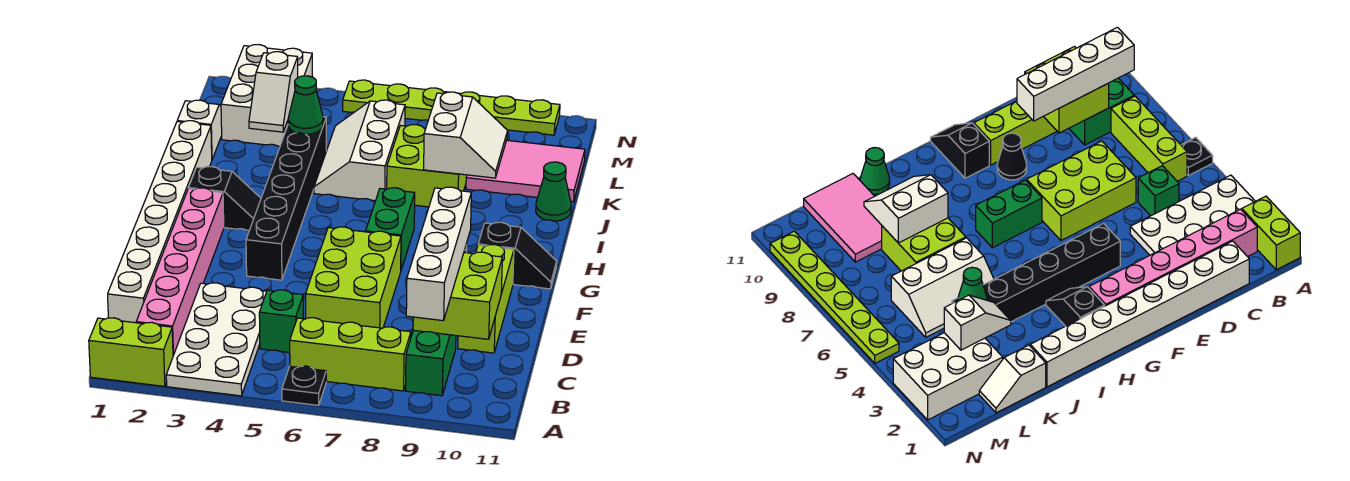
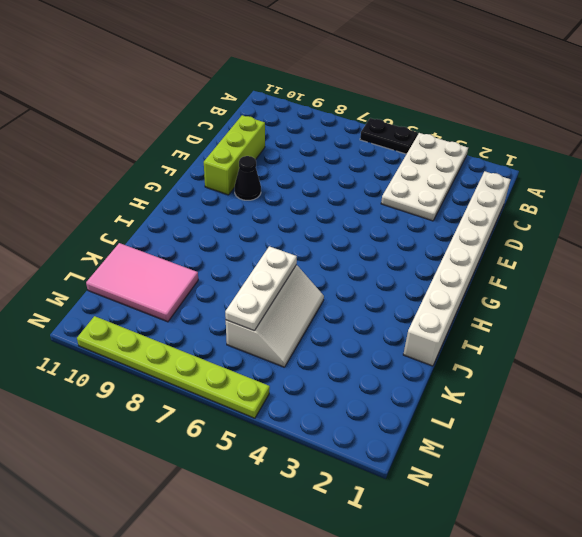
black 1x2 plate [360,118,418,154] -> black 1x1 plate [282,366,326,405]
white 1x3 plate [225,246,297,331] -> none
none -> lime 1x2 brick [89,318,173,386]
none -> pink 1x6 brick [136,188,224,355]
none -> lime 1x3 brick [290,318,411,391]

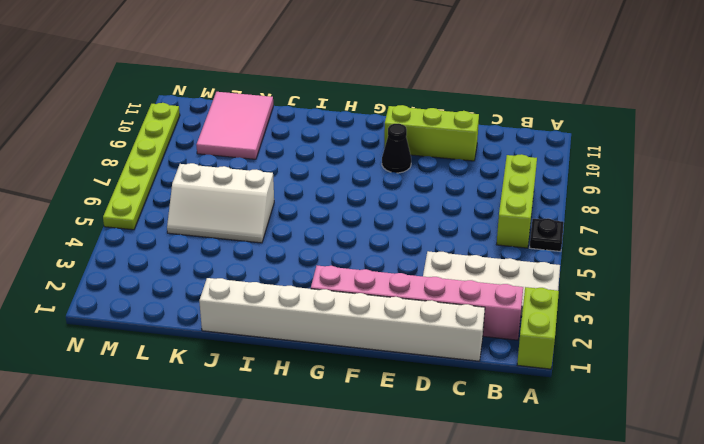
none -> green 1x2 brick [406,330,456,396]
none -> green 1x1 brick [259,290,303,353]
none -> lime 2x3 brick [306,227,401,328]

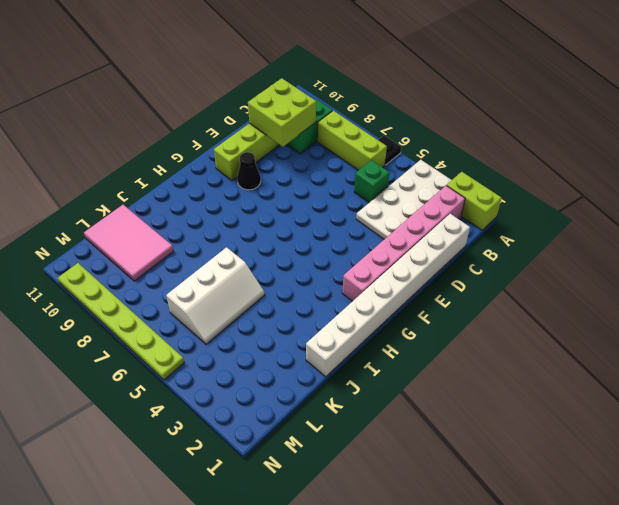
none -> lime 2x3 brick [306,227,401,328]
none -> black 1x6 brick [246,117,326,280]
none -> green 1x2 brick [366,188,415,270]

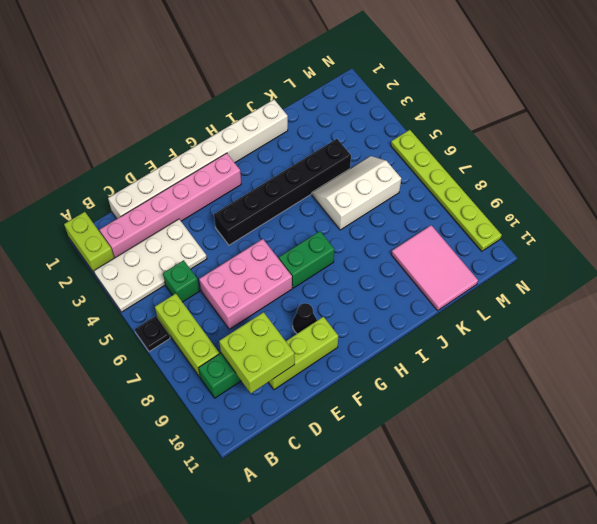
pink 2x3 brick [199,239,292,329] -> lime 2x3 brick [306,227,401,328]
none -> black 1x2 slope [478,222,557,289]
none -> black 1x2 slope [189,167,261,231]
none -> lime 2x2 brick [387,125,467,207]

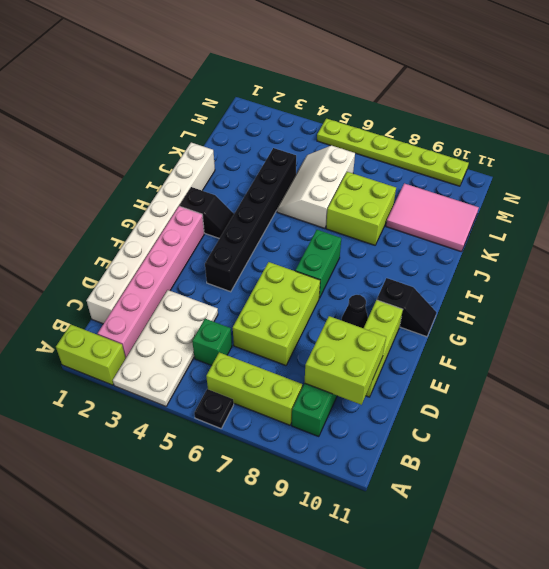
none -> green 1x1 cone [536,162,571,221]
none -> white 1x2 slope [177,100,222,159]
none -> white 2x3 brick [221,45,313,146]

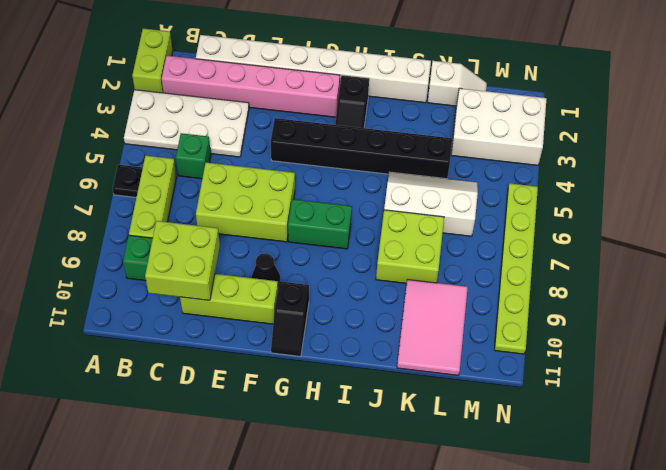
none -> green 1x1 cone [536,162,571,221]
none -> white 2x2 slope [424,92,508,178]
none -> white 1x2 slope [249,52,298,132]

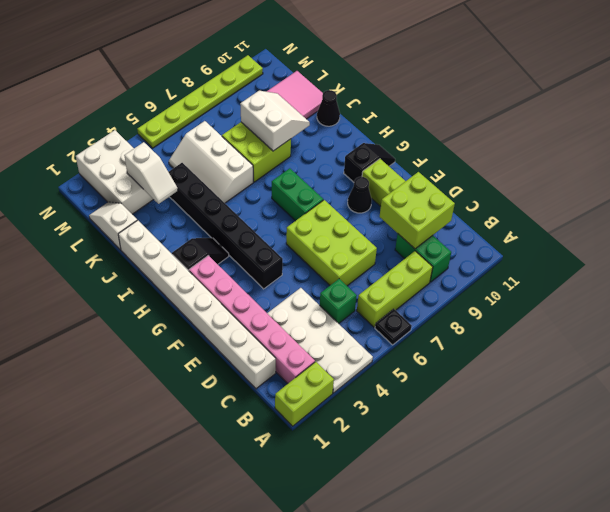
black 1x1 cone [317,90,340,126] -> green 1x1 cone [536,162,571,221]
none -> green 1x1 cone [288,76,323,134]
none -> white 1x4 brick [406,187,471,321]

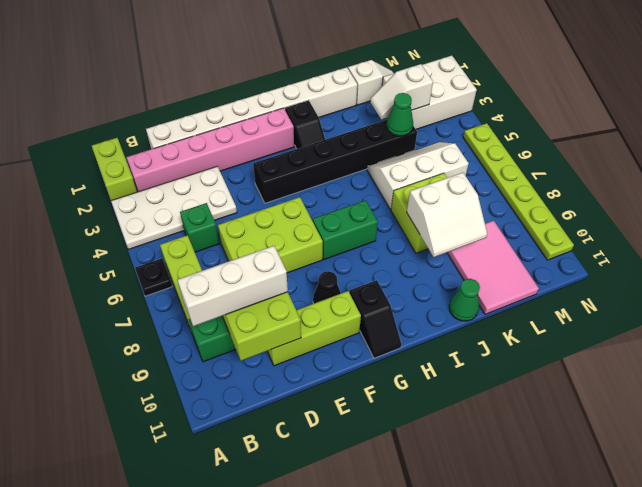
white 1x3 brick [178,246,288,326] -> white 1x4 brick [406,187,471,321]

